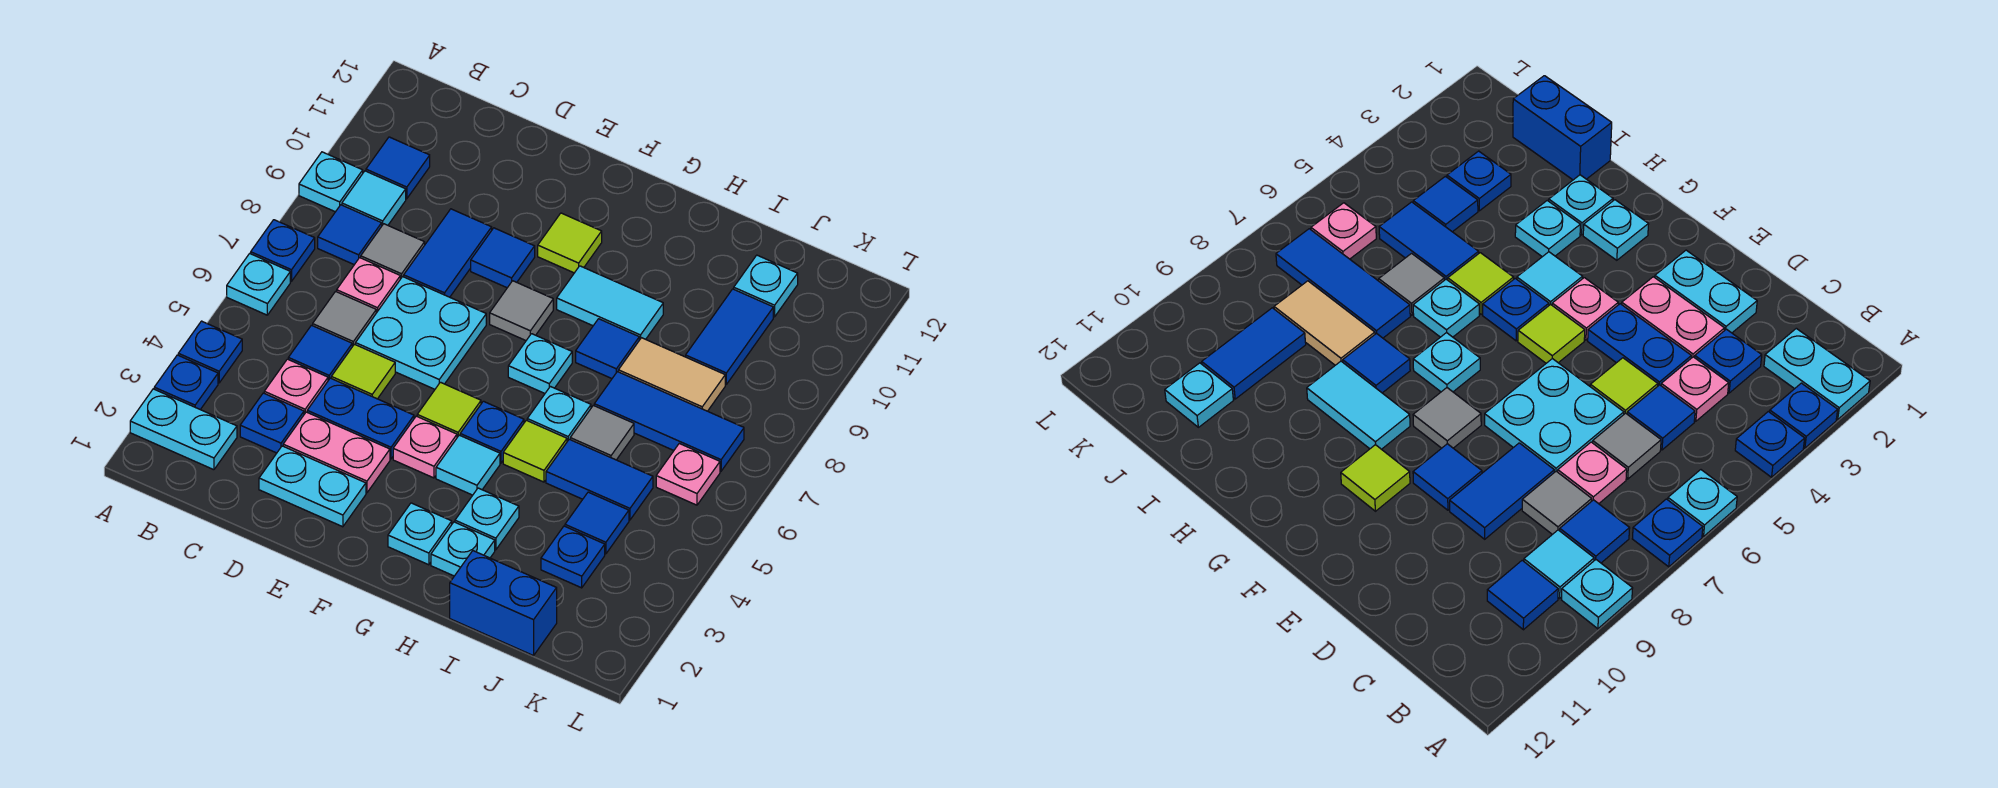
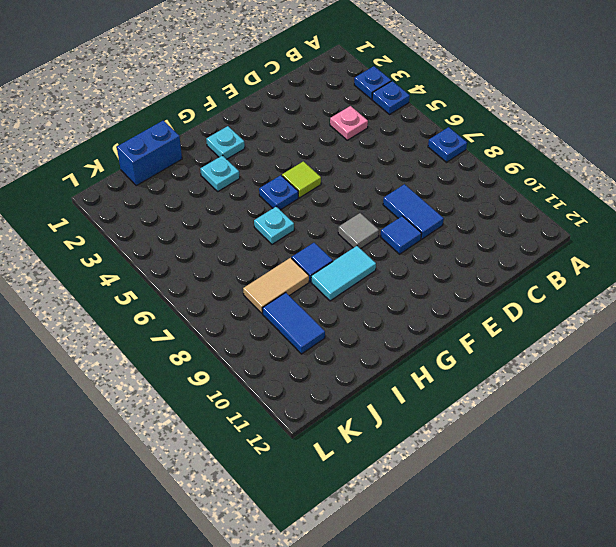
none -> cyan 1x2 plate [130,389,237,470]
none -> cyan 1x1 plate [227,254,290,315]
none -> cyan 1x1 plate [299,152,363,212]
none -> blue 1x1 tile [318,205,382,265]

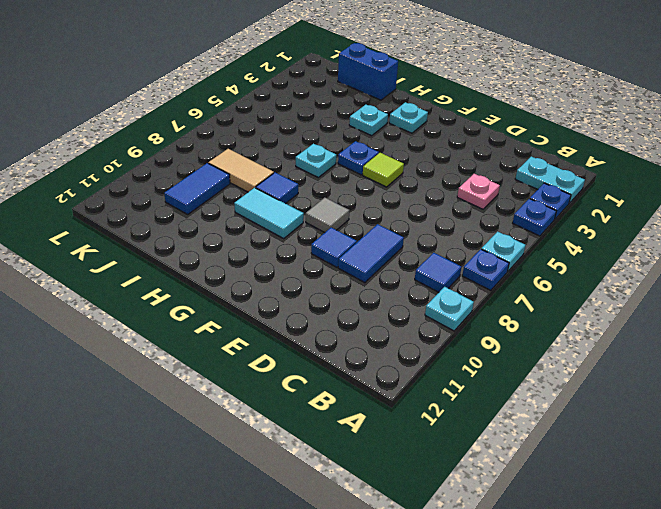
none -> cyan 1x1 tile [342,171,406,225]
none -> blue 1x1 tile [366,137,430,199]
none -> blue 1x1 plate [240,393,304,453]
none -> blue 1x1 tile [288,325,352,380]

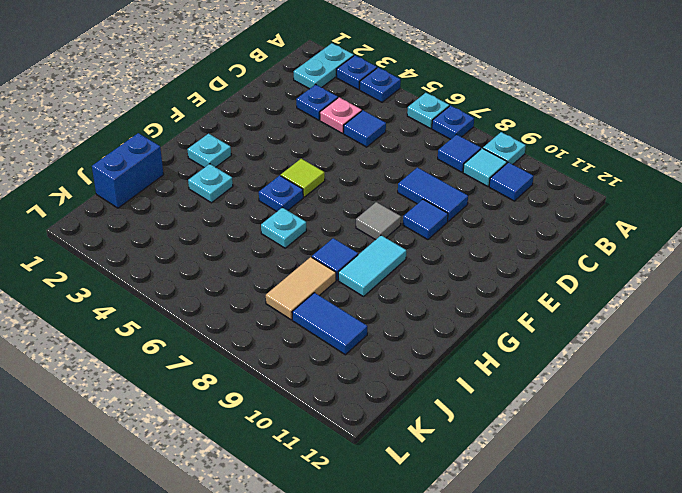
none -> grey 1x1 tile [313,292,376,347]
none -> pink 1x1 plate [337,258,400,313]
none -> grey 1x1 tile [361,224,425,279]
none -> cyan 1x2 plate [259,446,366,527]

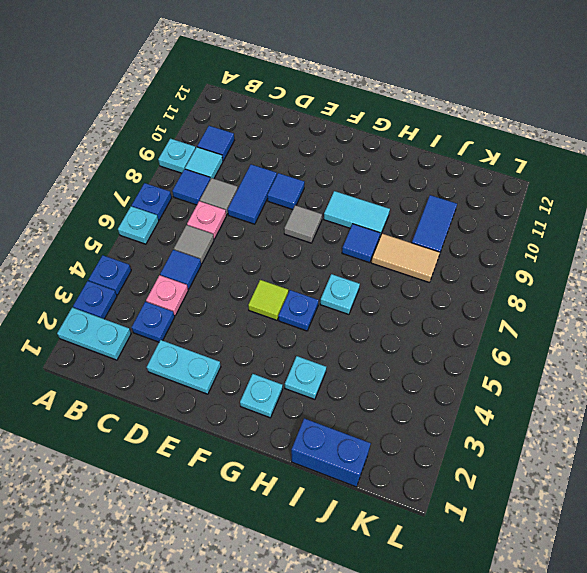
none -> pink 1x2 plate [283,412,390,493]
none -> blue 1x2 plate [307,378,414,459]
none -> lime 1x1 tile [331,344,395,399]
none -> cyan 2x2 plate [355,277,486,389]

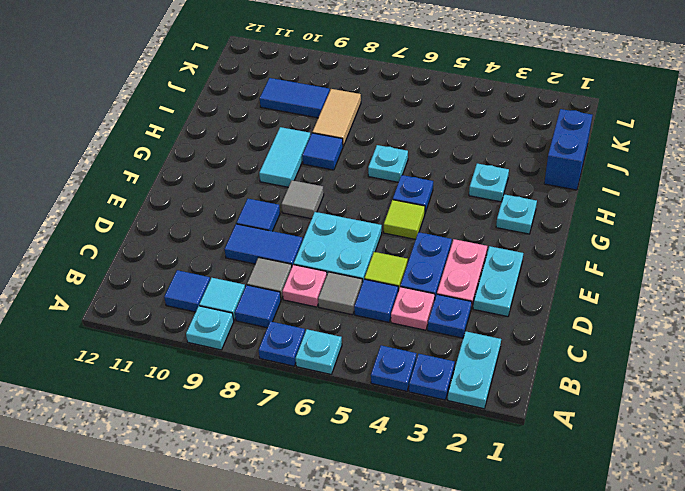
none -> pink 1x1 plate [393,416,457,478]
none -> lime 1x1 tile [538,213,602,273]
none -> cyan 1x1 tile [436,435,500,495]
none -> cyan 1x1 plate [508,334,572,393]

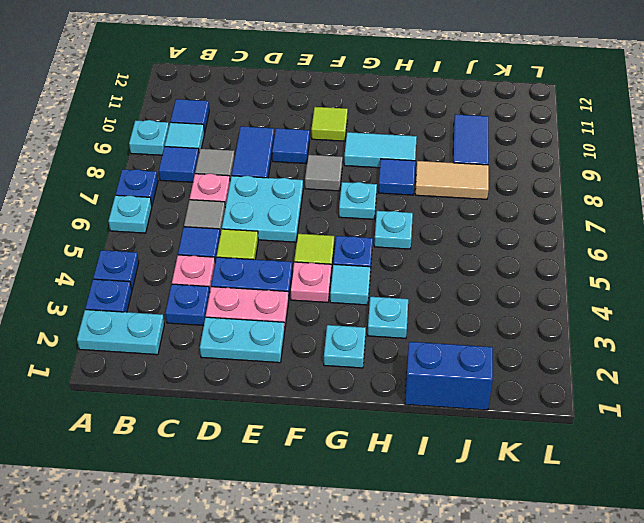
none -> cyan 1x1 plate [431,522,495,576]
none -> lime 1x1 tile [503,420,567,482]
none -> blue 1x2 tile [546,439,653,520]
none -> grey 1x1 tile [570,405,634,460]

